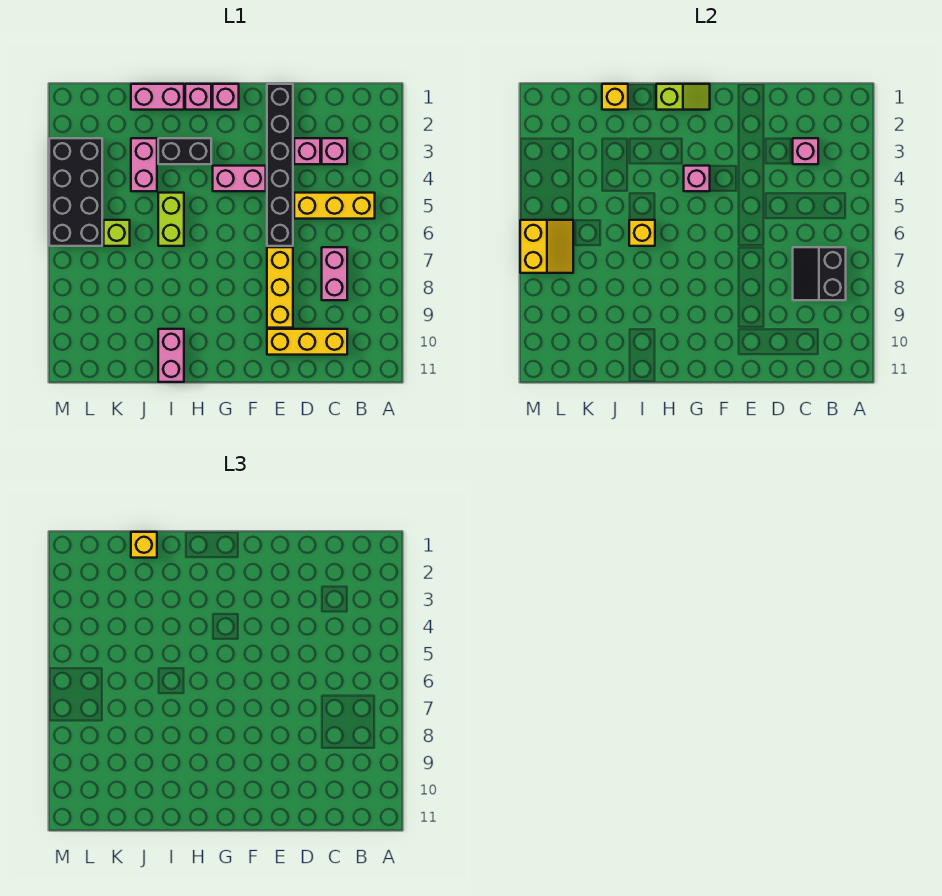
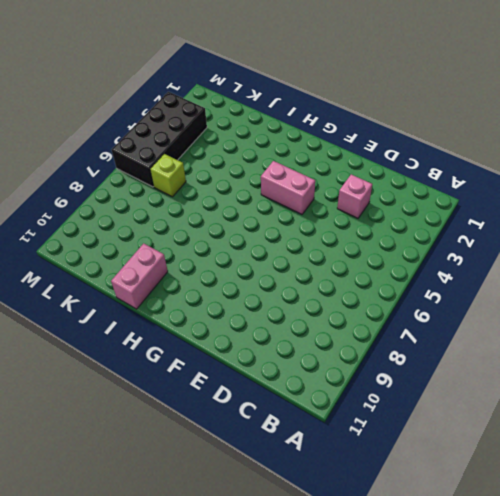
none -> yellow 1x3 brick [294,193,375,219]
none -> pink 1x1 brick [322,138,347,164]
none -> pink 1x2 brick [322,247,347,300]

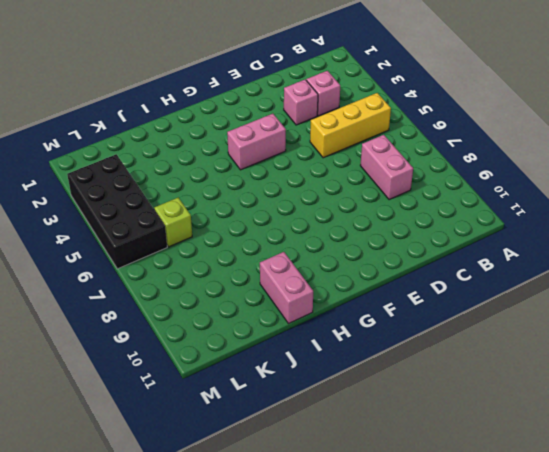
none -> yellow 1x3 brick [267,329,347,355]
none -> black 1x6 brick [267,84,293,246]
none -> yellow 1x3 brick [267,247,293,328]

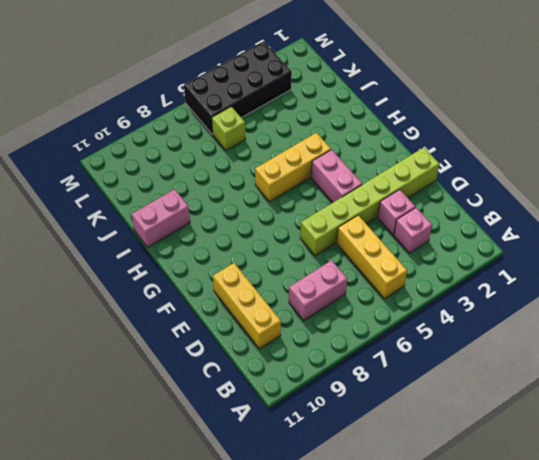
lime 1x6 brick [300,147,439,256] -> black 1x6 brick [267,84,293,246]
yellow 1x3 brick [255,133,331,202] -> yellow 1x3 brick moved to [267,247,293,328]
none -> pink 1x1 brick [213,84,239,110]
none -> pink 1x1 brick [185,84,211,110]
none -> black 1x2 brick [158,138,211,164]

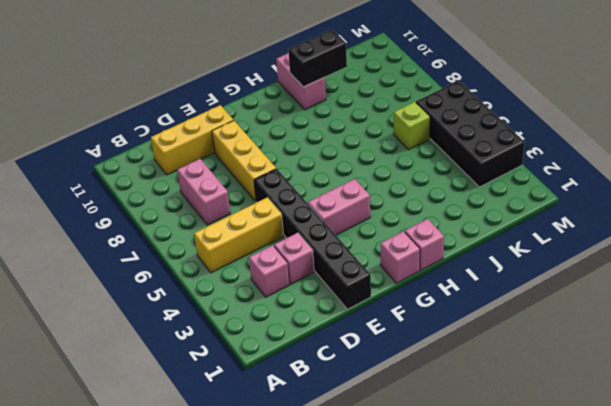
black 1x2 brick [288,30,347,87] -> black 1x2 brick moved to [158,138,211,164]
none -> pink 1x2 brick [131,84,184,110]
none -> lime 1x2 brick [158,193,184,246]
none -> pink 1x2 brick [131,138,157,191]

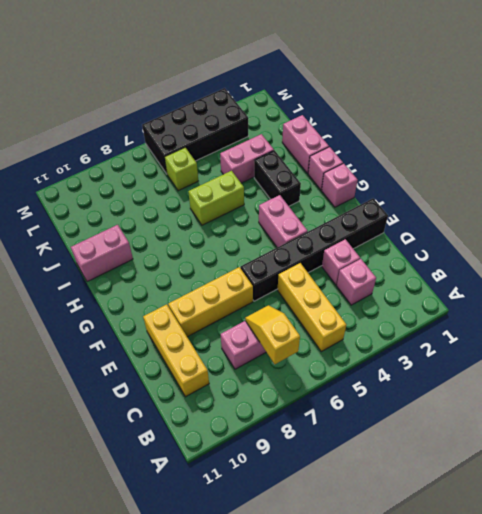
yellow 1x2 slope [245,305,300,364] -> black 2x2 slope [793,247,846,300]
none -> pink 1x1 brick [793,138,818,164]
none -> lime 1x2 slope [656,84,710,110]
none -> pink 1x1 brick [684,166,710,191]

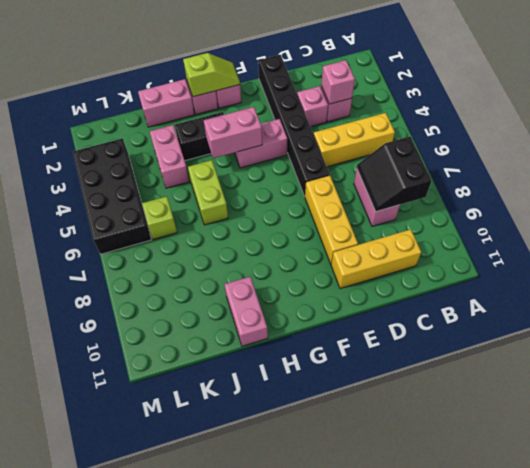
pink 1x2 brick [204,107,262,158] -> pink 1x1 brick [684,166,710,191]
none -> yellow 1x1 brick [629,220,655,246]
none -> yellow 1x1 brick [602,84,628,110]
none -> yellow 2x2 slope [520,220,573,273]

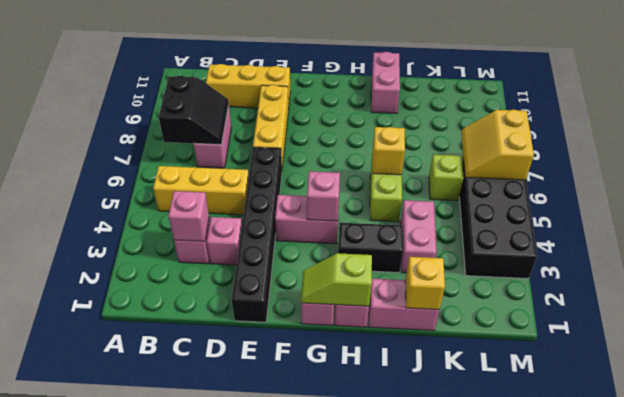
none -> yellow 1x1 brick [131,532,157,558]

